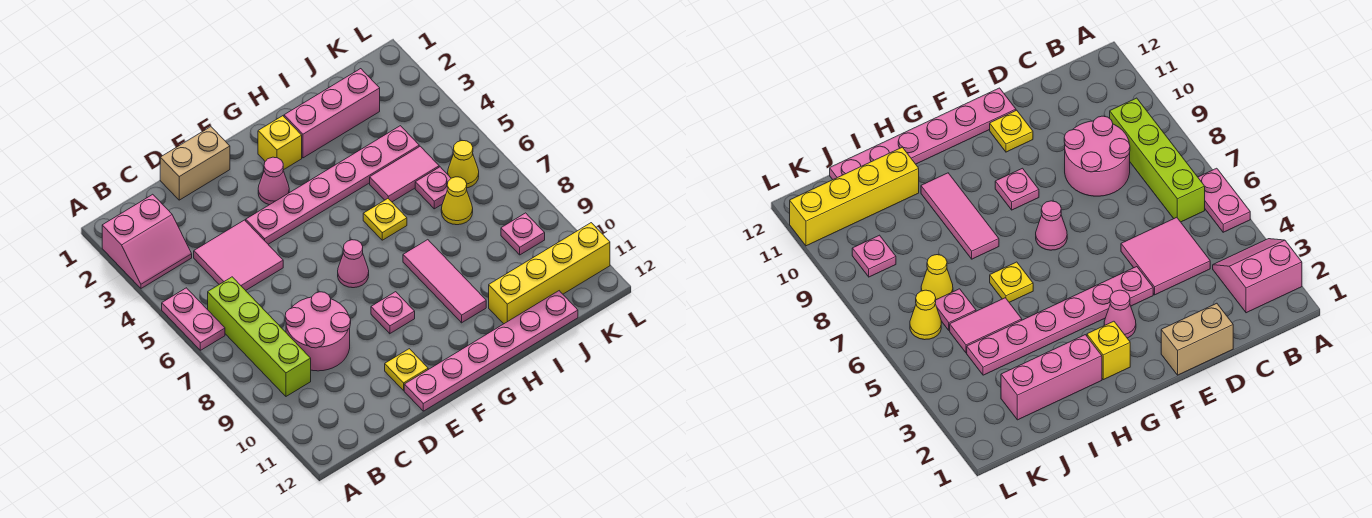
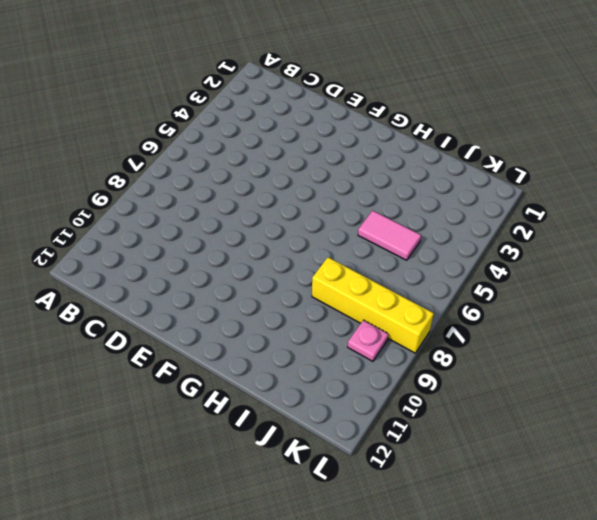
yellow 1x4 brick [312,257,434,353] -> yellow 1x4 brick moved to [489,223,610,324]
none -> pink 2x2 slope [102,194,192,288]
none -> pink 1x2 plate [162,288,225,350]
none -> lime 1x4 brick [208,277,311,396]

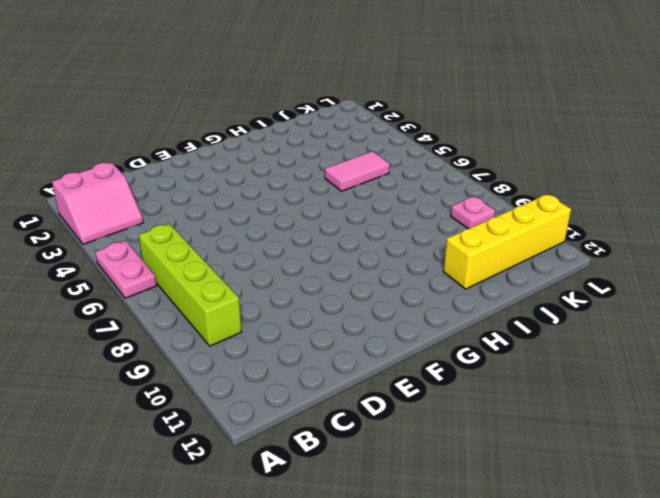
none -> pink 2x2 tile [194,220,283,290]
none -> pink 2x2 round brick [285,292,351,371]
none -> tan 1x2 brick [160,127,230,200]

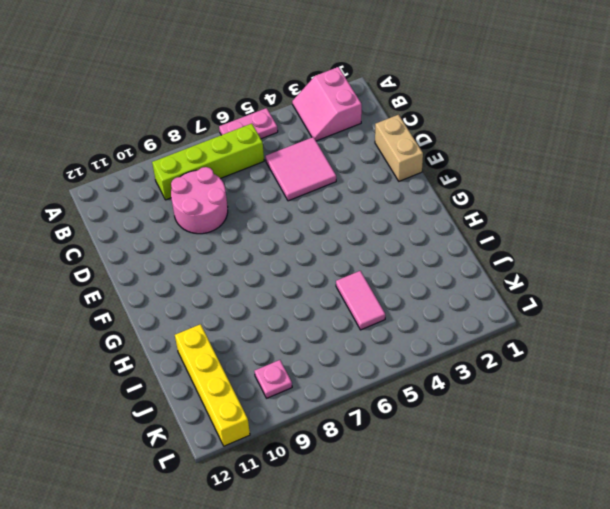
none -> pink 1x6 plate [246,126,419,244]
none -> yellow 1x1 plate [385,349,428,390]
none -> pink 1x6 plate [404,291,578,411]

